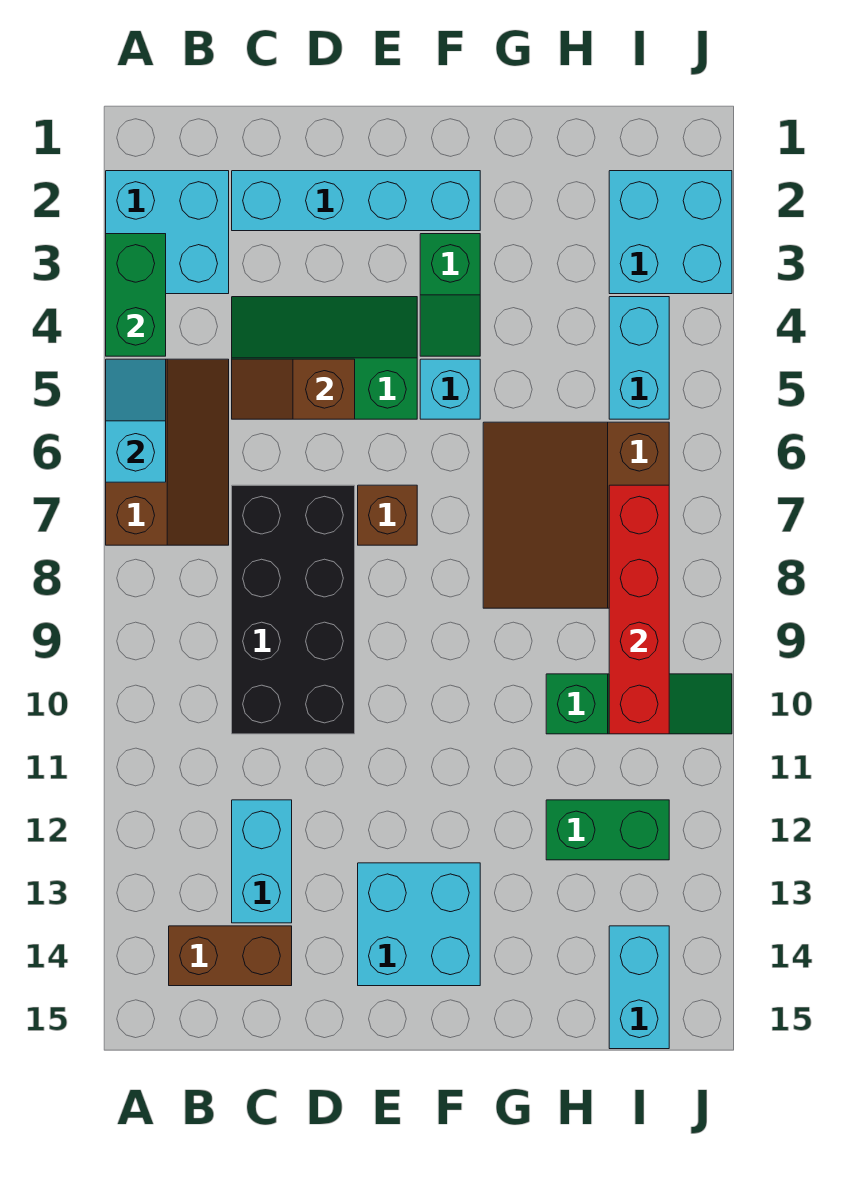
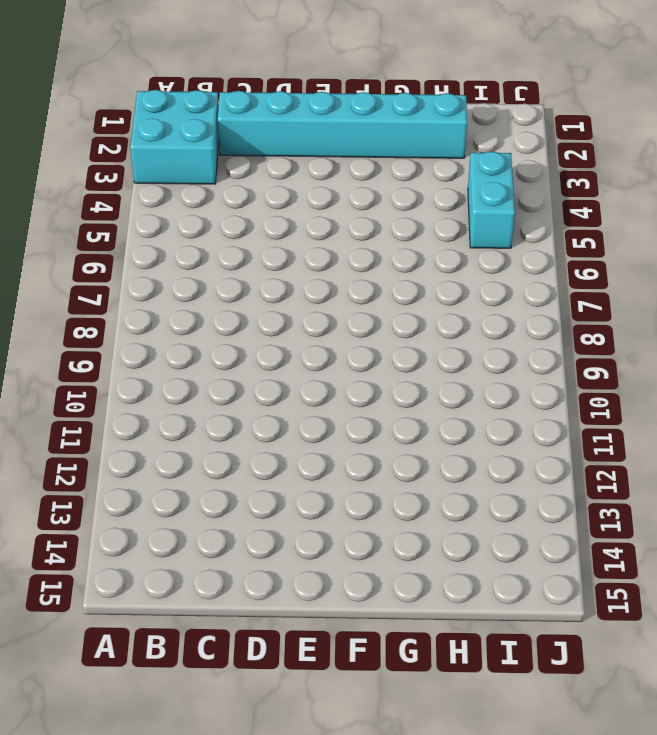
cyan 1x6 brick [218,91,467,158] -> cyan 1x4 brick [232,171,480,231]
none -> brown 2x3 slope [106,359,229,545]
none -> brown 1x2 brick [169,926,292,986]
none -> green 2x3 slope [232,297,417,419]

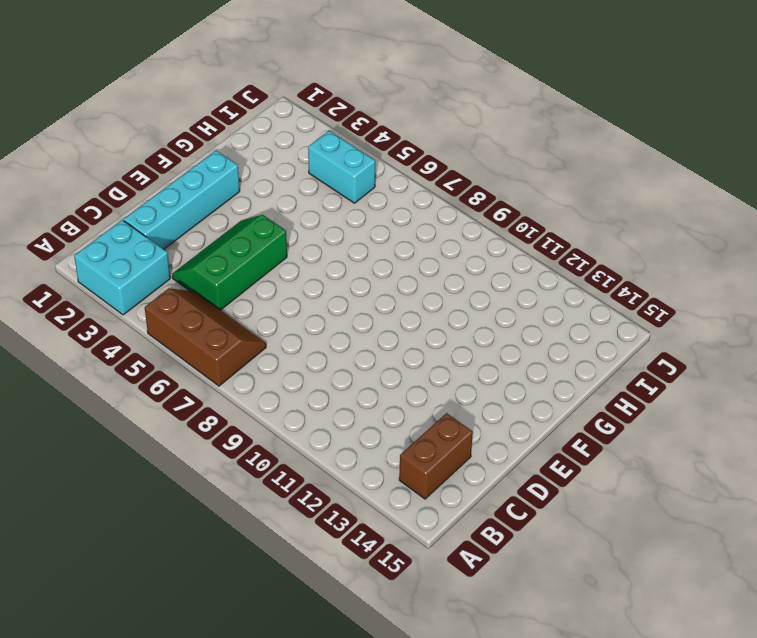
none -> black 2x4 brick [232,485,355,734]
none -> cyan 1x2 brick [232,800,292,923]
none -> brown 1x1 brick [358,485,417,545]

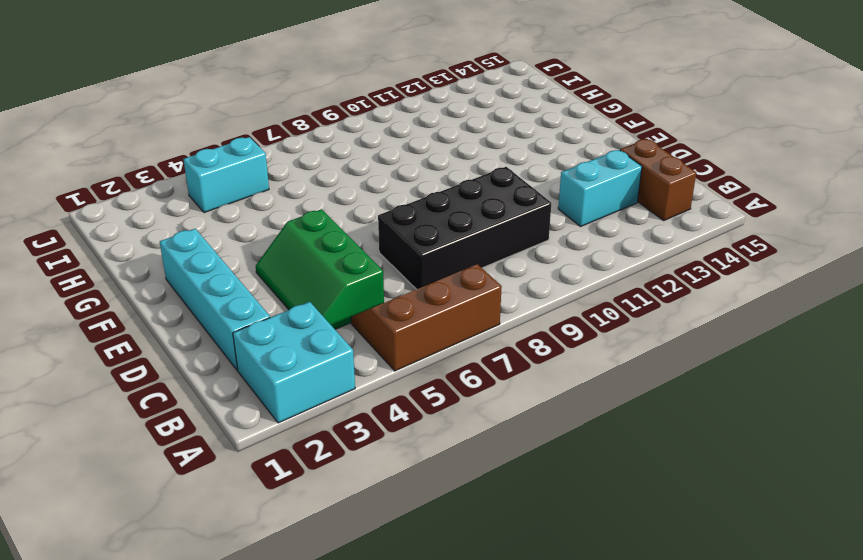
none -> brown 1x1 brick [358,485,417,545]
none -> cyan 2x2 brick [358,863,480,986]
none -> green 1x2 slope [420,234,480,356]

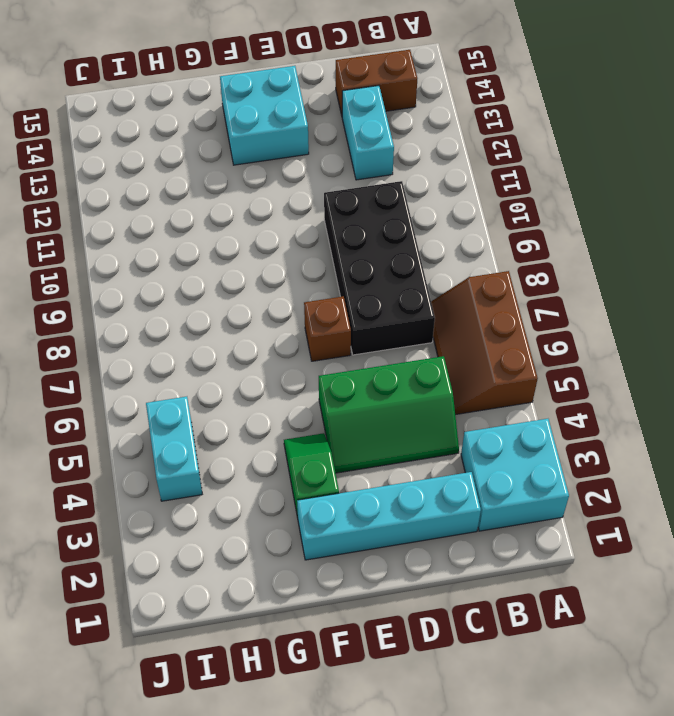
none -> cyan 1x1 brick [420,359,480,419]
none -> brown 3x3 slope [483,422,669,608]
none -> green 1x3 slope [546,674,732,734]

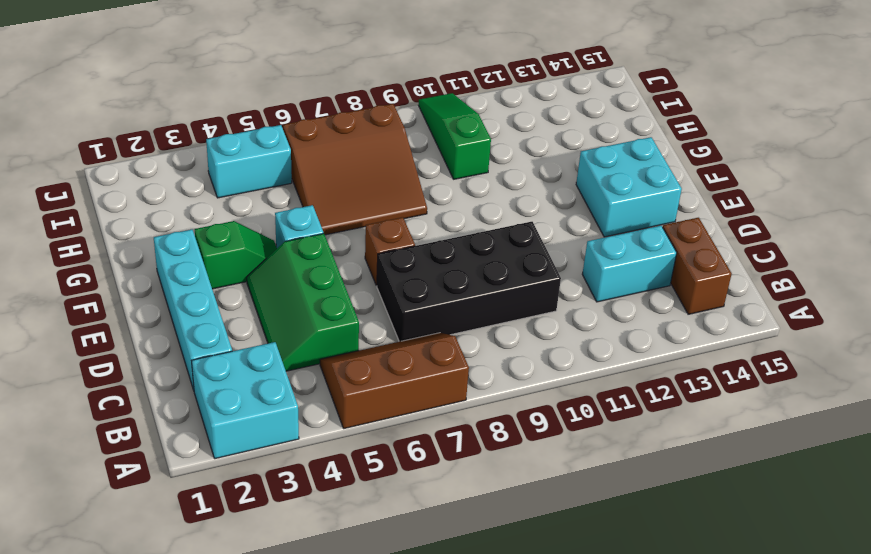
none -> green 1x2 brick [546,800,669,860]
none -> cyan 2x2 brick [609,171,732,294]
none -> cyan 1x2 brick [609,926,669,1049]

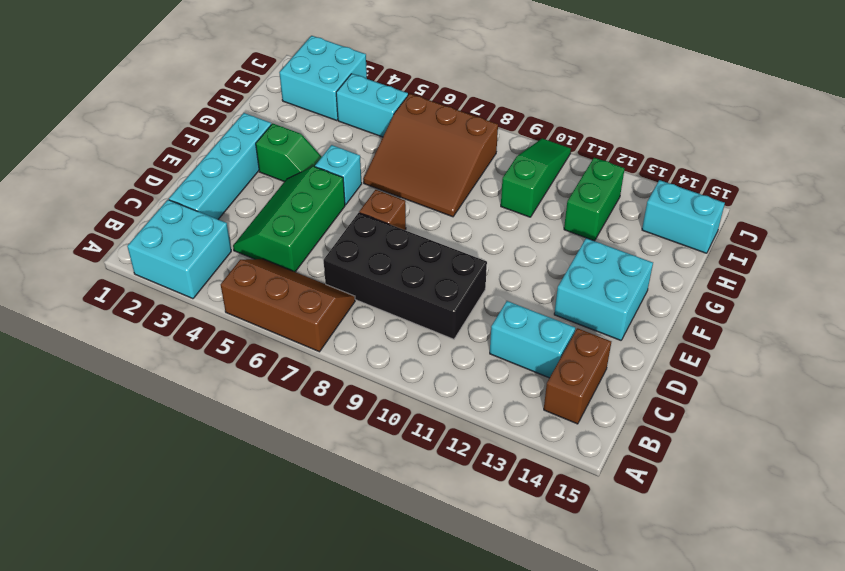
none -> green 1x2 brick [106,234,166,356]
none -> cyan 1x2 slope [106,359,166,482]
none -> brown 1x2 slope [232,359,355,419]

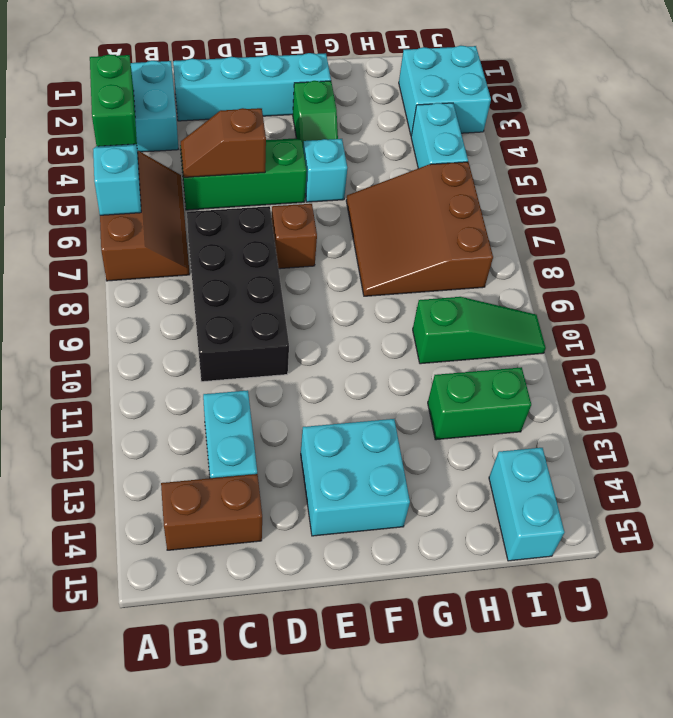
none -> red 1x4 brick [609,485,669,734]

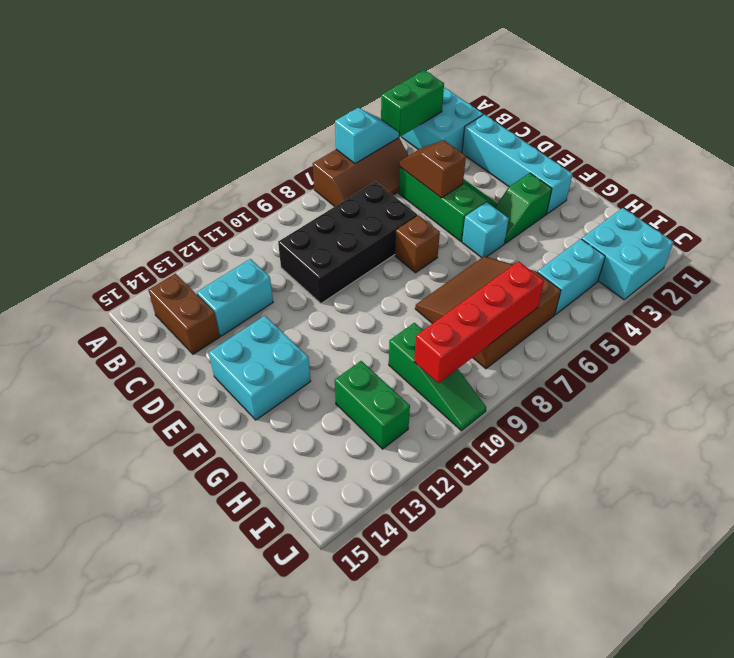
none -> cyan 1x2 brick [609,926,669,1049]

